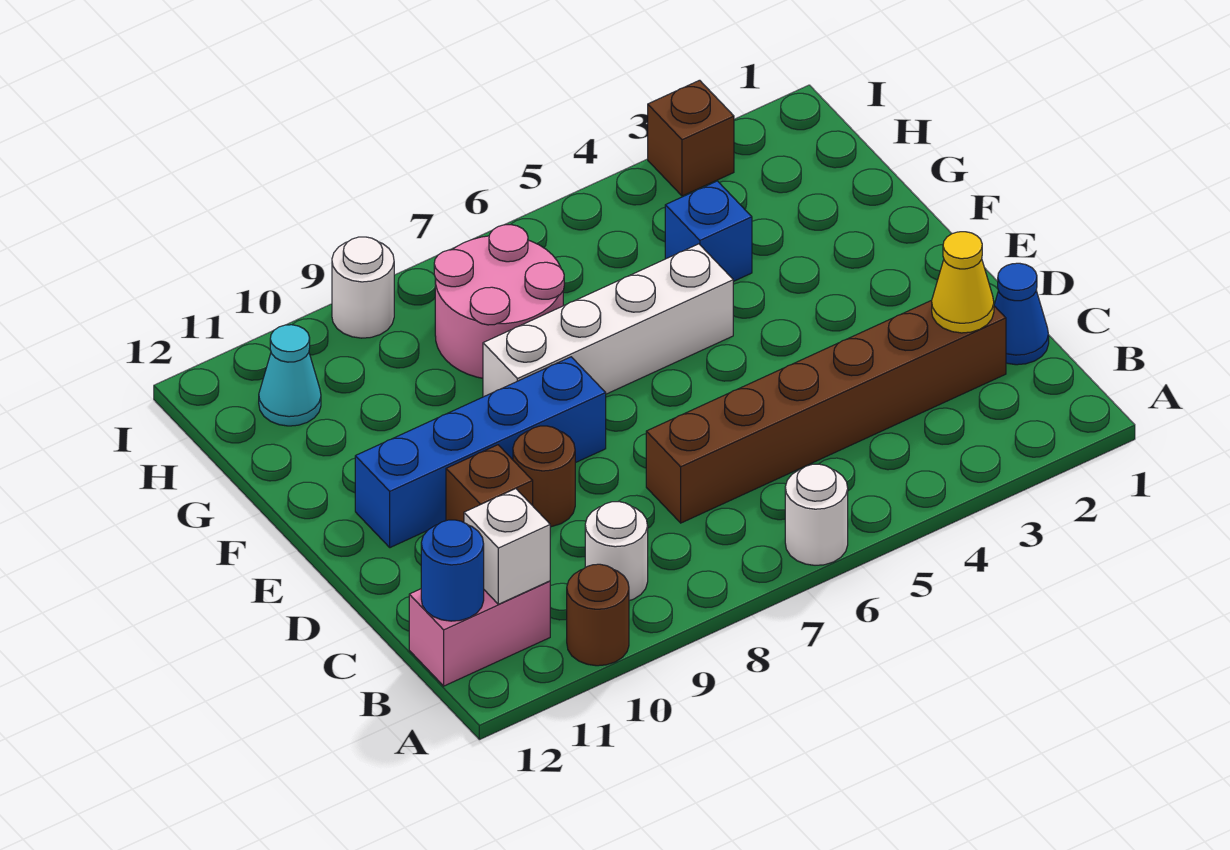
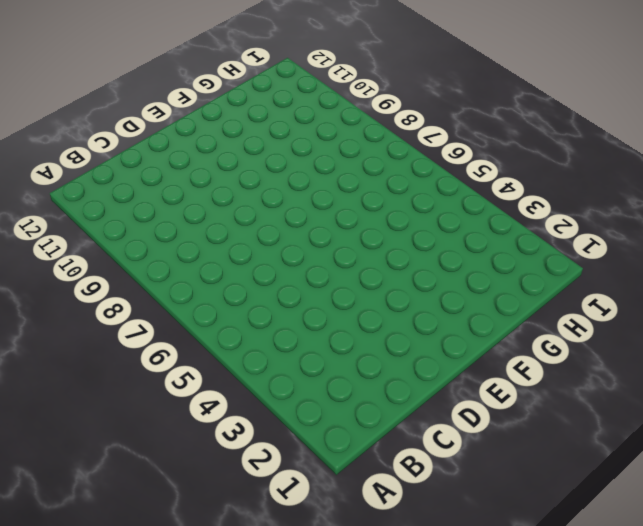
none -> white 1x1 round brick [785,464,848,565]
none -> brown 1x1 round brick [567,564,629,666]
none -> white 1x1 round brick [585,502,648,601]

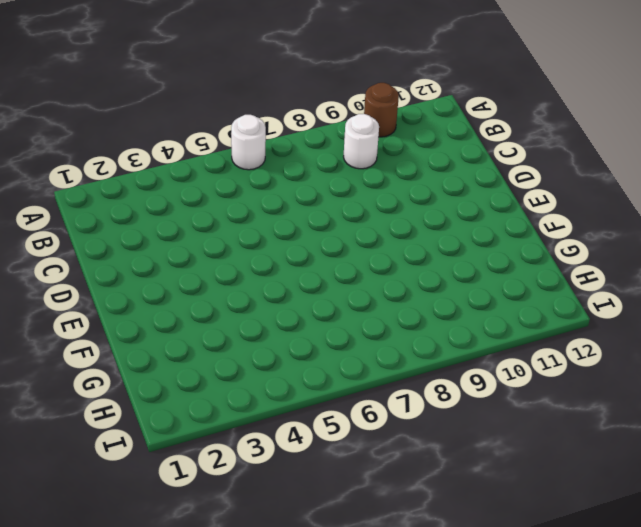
none -> pink 1x2 brick [409,581,550,686]
none -> blue 1x1 cone [994,263,1049,365]
none -> brown 1x6 brick [646,300,1006,523]

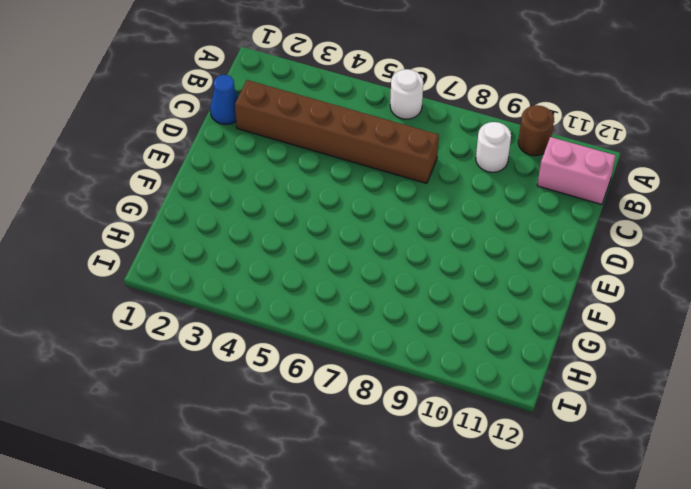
none -> brown 1x1 round brick [513,426,575,527]
none -> brown 1x1 brick [446,445,533,522]
none -> blue 1x4 brick [355,357,606,548]

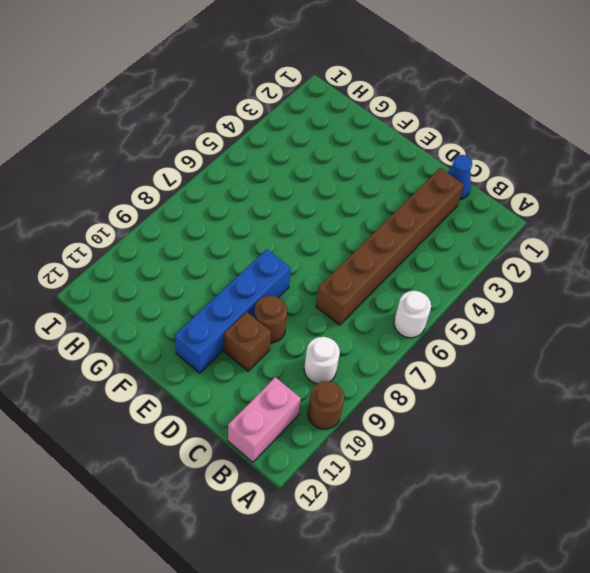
none -> white 1x4 brick [483,244,733,397]
none -> blue 1x1 brick [665,181,752,282]
none -> pink 2x2 round brick [434,225,564,378]

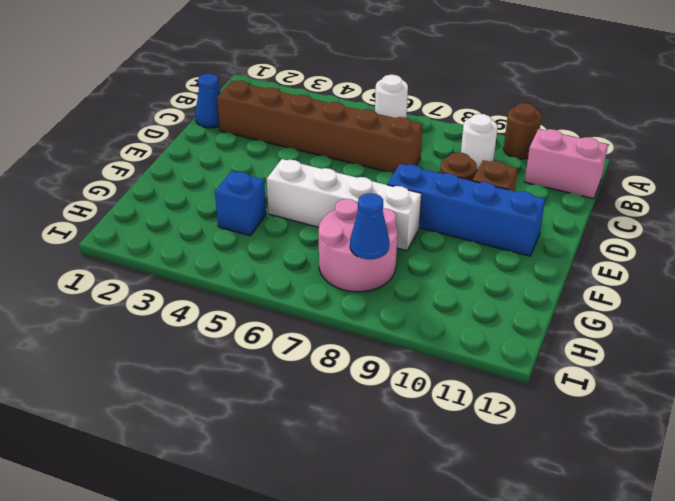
blue 1x1 cone [350,193,389,259] -> none
none -> cyan 1x1 cone [259,325,321,426]
none -> brown 1x1 brick [648,80,734,196]
none -> white 1x1 round brick [332,237,394,338]

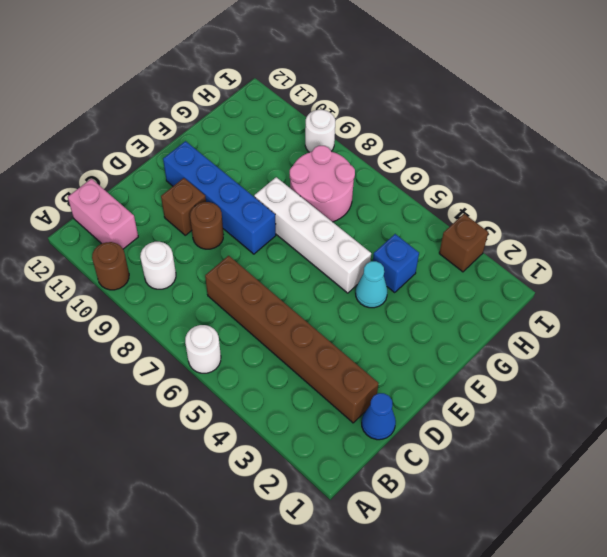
cyan 1x1 cone [356,261,387,308] -> cyan 1x1 cone moved to [259,325,321,426]
none -> white 1x1 brick [464,488,550,604]
none -> blue 1x1 round brick [421,520,484,621]
none -> yellow 1x1 cone [932,232,994,333]

